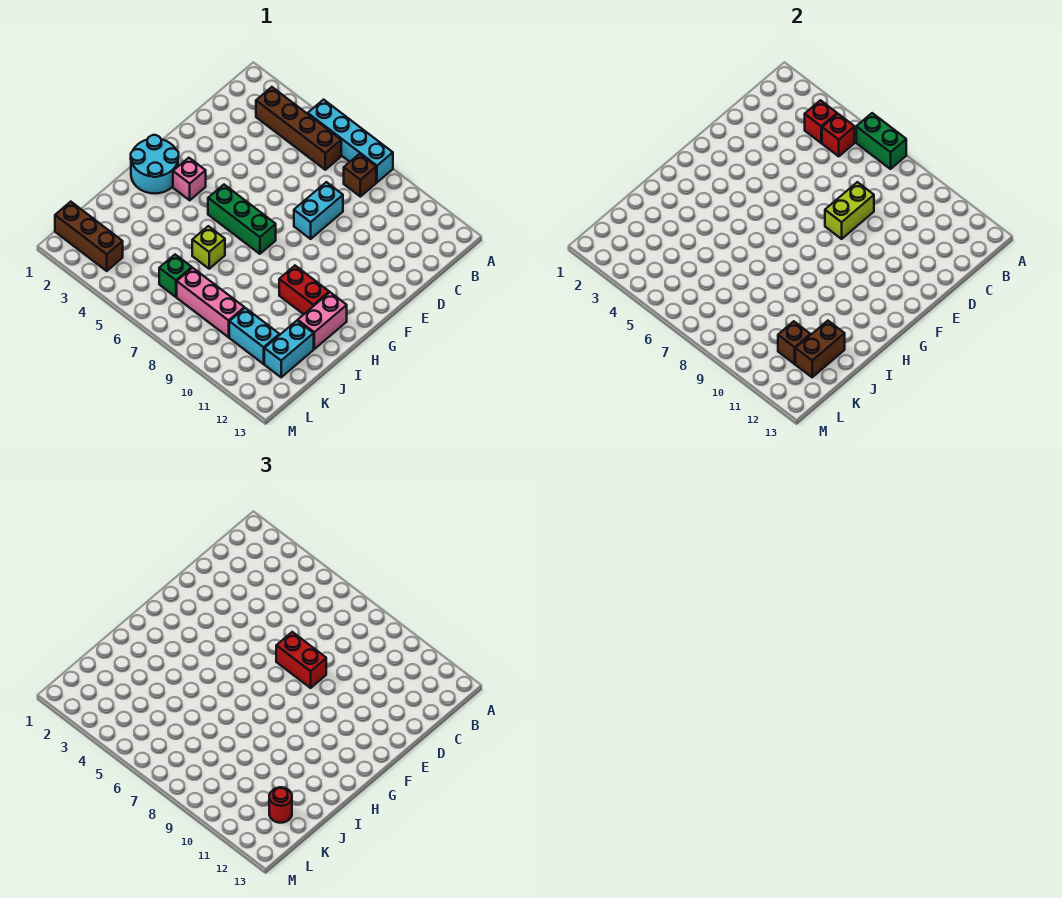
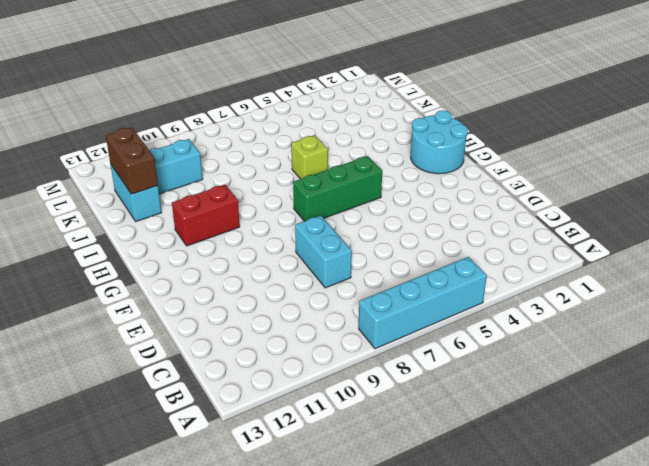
none -> brown 1x4 brick [256,87,341,170]
none -> brown 1x1 brick [344,154,376,197]
none -> pink 1x1 brick [173,158,206,200]

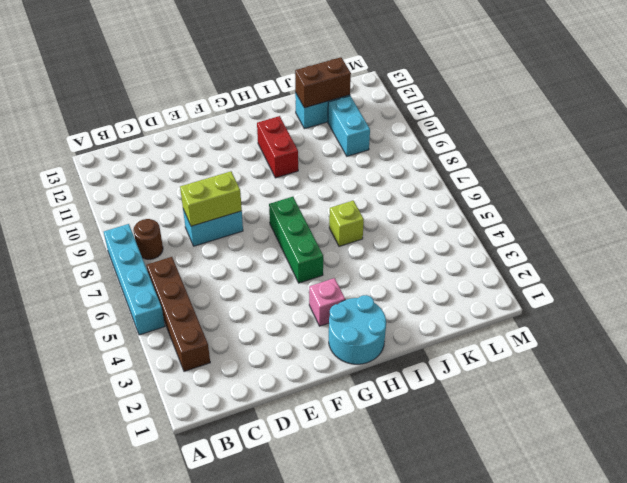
brown 1x1 round brick [134,219,163,259] -> brown 1x1 brick [344,154,376,197]
none -> pink 1x2 brick [298,292,347,349]
none -> green 1x1 brick [159,255,192,297]
none -> pink 1x3 brick [177,268,244,337]

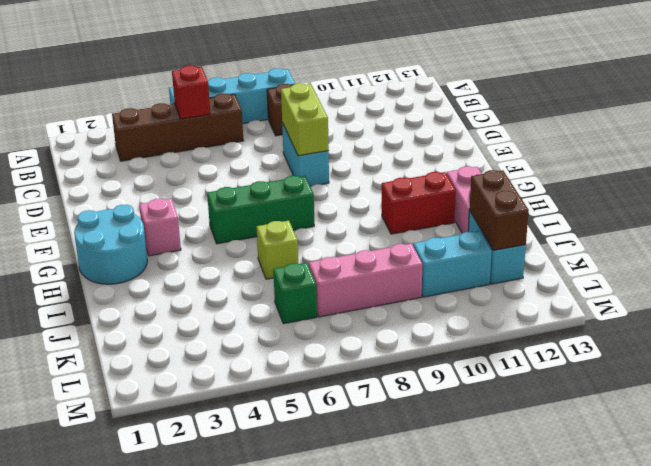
none -> brown 1x3 brick [55,202,123,271]
none -> green 1x2 brick [856,113,906,169]
none -> red 1x1 brick [805,100,837,143]

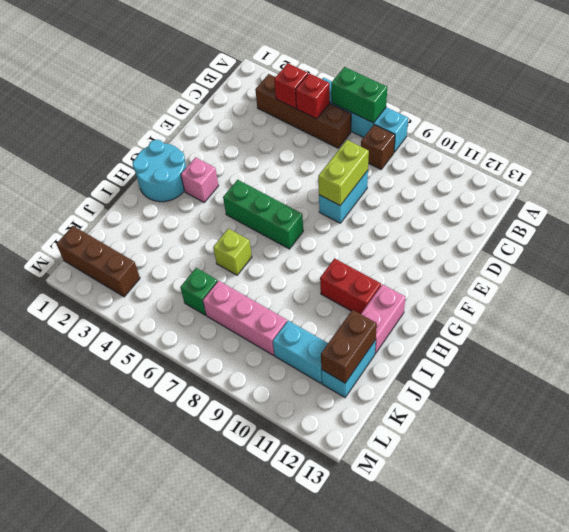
none -> brown 1x1 brick [778,321,810,364]
none -> red 1x2 brick [276,632,326,688]
none -> red 1x1 round brick [269,787,292,823]

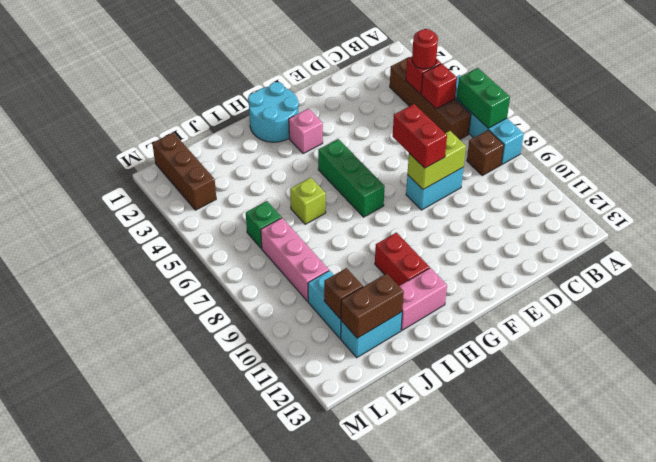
red 1x1 round brick [412,29,438,69] -> red 1x1 round brick moved to [269,787,292,823]

